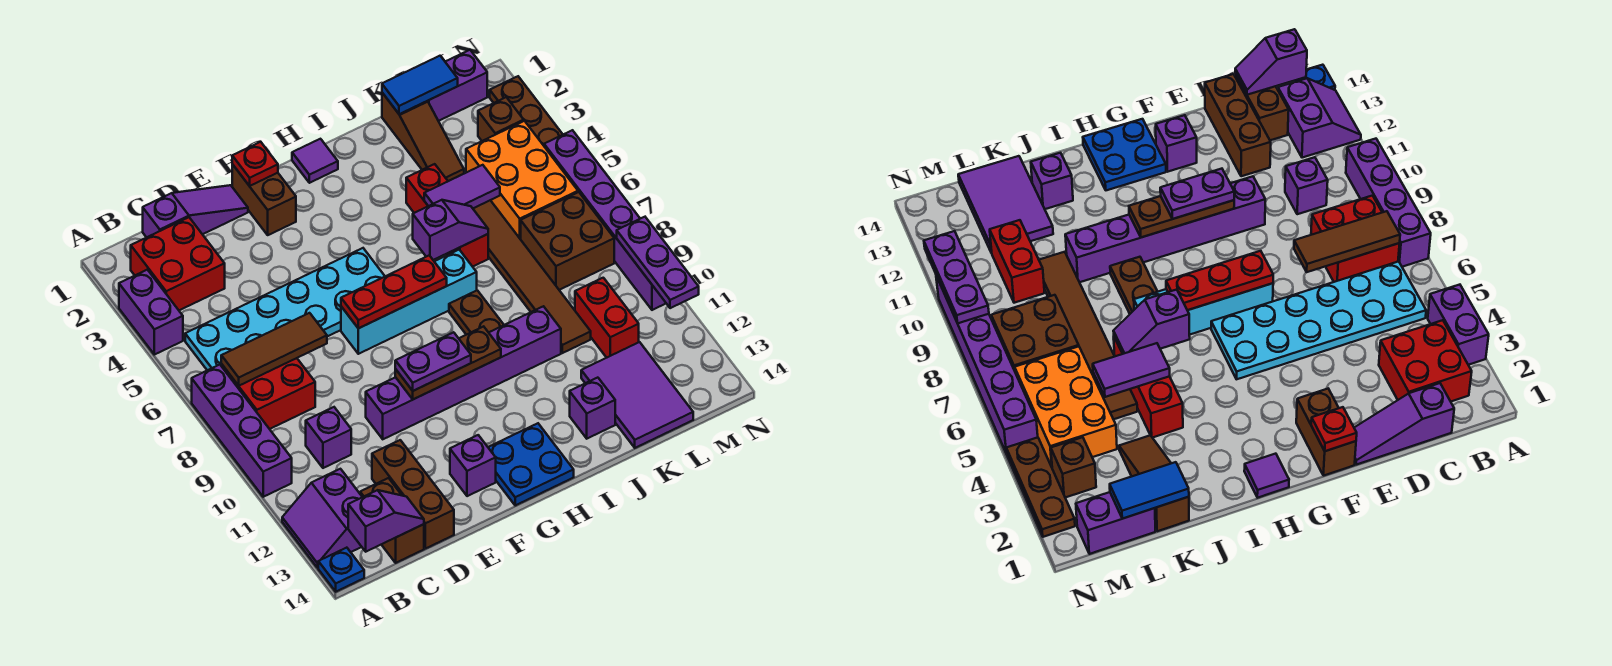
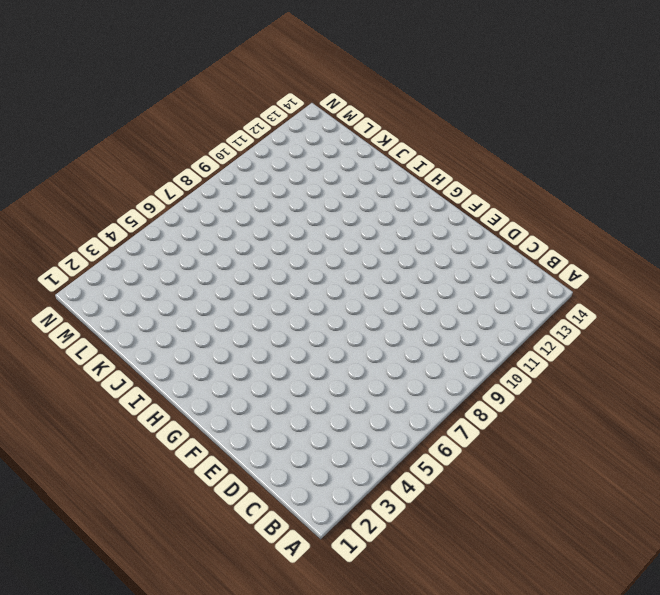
none -> purple 1x2 brick [119,270,183,355]
none -> purple 1x4 brick [192,365,292,497]
none -> purple 2x2 slope [282,469,362,568]
none -> blue 1x1 plate [318,548,364,592]

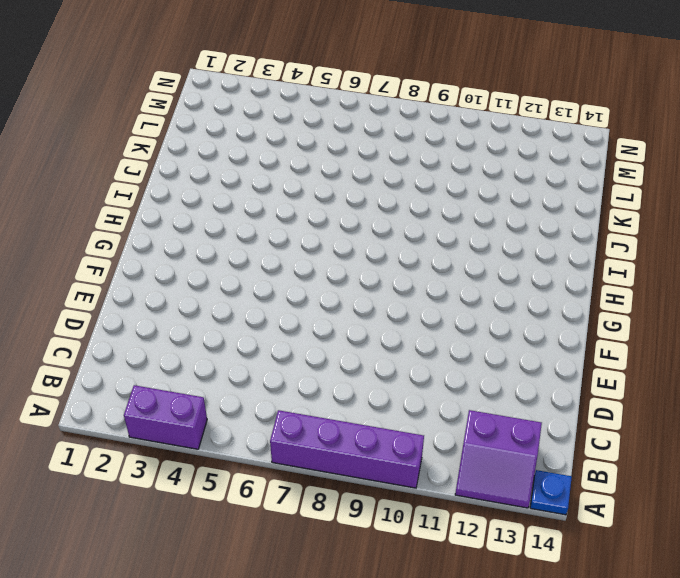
none -> red 2x2 brick [131,217,225,310]
none -> cyan 2x6 plate [185,248,385,370]
none -> red 2x2 brick [221,358,315,429]
none -> purple 1x3 slope [143,185,248,237]

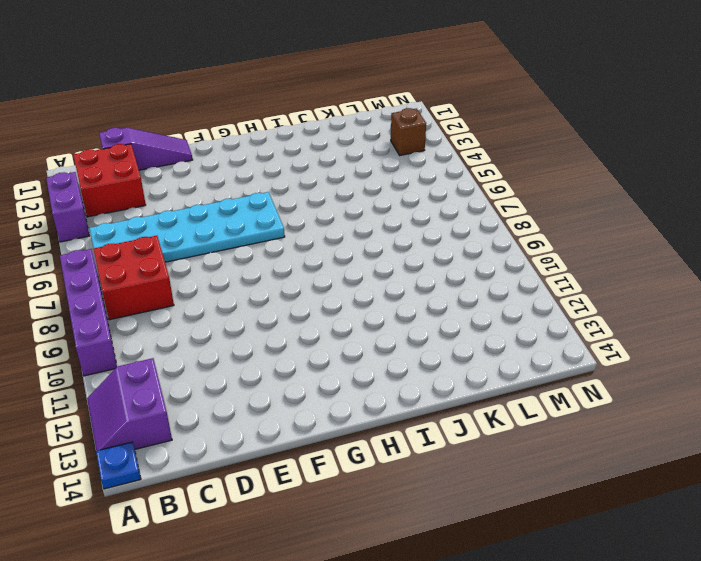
none -> purple 1x1 brick [306,407,351,468]
none -> brown 1x2 brick [360,478,424,563]
none -> brown 1x3 brick [372,440,454,549]
none -> purple 1x6 brick [366,306,561,439]

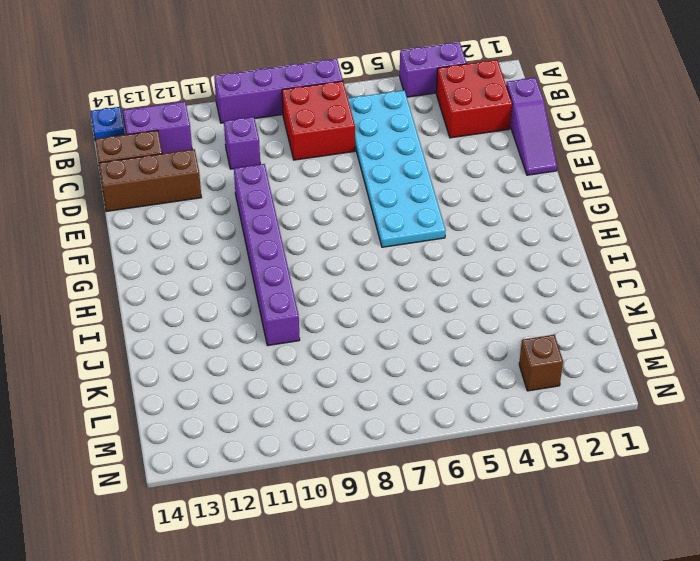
none -> brown 1x2 brick [232,164,296,235]
none -> cyan 1x4 brick [341,250,477,354]
none -> purple 1x1 brick [450,435,496,496]
none -> blue 2x2 plate [488,423,574,505]

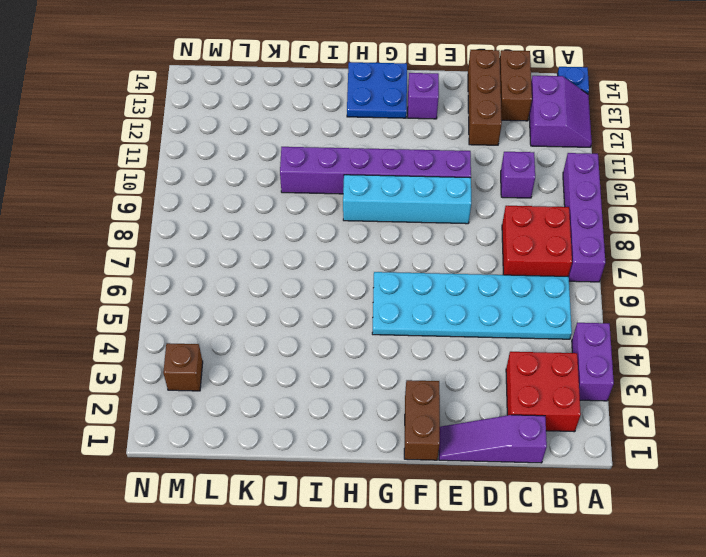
cyan 1x4 brick [343,175,471,224] -> cyan 1x4 brick moved to [341,250,477,354]
none -> purple 1x1 tile [292,139,338,183]
none -> brown 1x2 plate [449,290,504,335]
none -> red 1x3 brick [406,164,488,267]
none -> purple 1x1 brick [570,378,615,439]

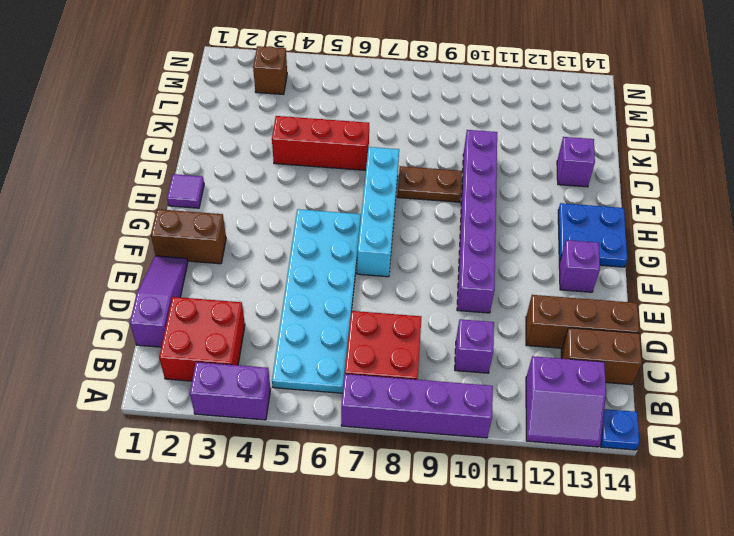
none -> brown 1x3 slope [382,93,464,181]
none -> brown 1x6 tile [473,200,591,353]
none -> purple 2x3 tile [581,342,693,448]
none -> purple 1x2 brick [428,50,487,121]

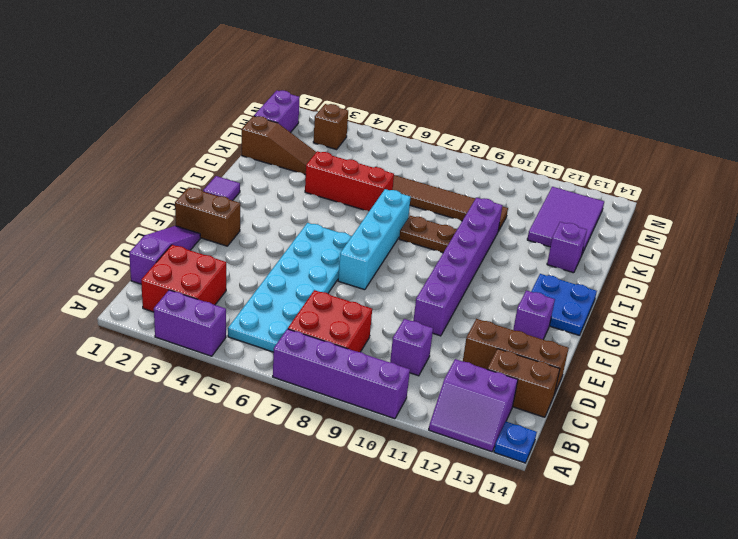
purple 2x3 tile [527,187,604,254] -> purple 2x3 tile turned to [581,342,693,448]
none -> orange 2x3 brick [466,121,578,239]
none -> brown 2x2 brick [521,192,614,290]
none -> red 1x2 brick [575,278,639,358]
none -> brown 1x3 plate [490,76,563,146]

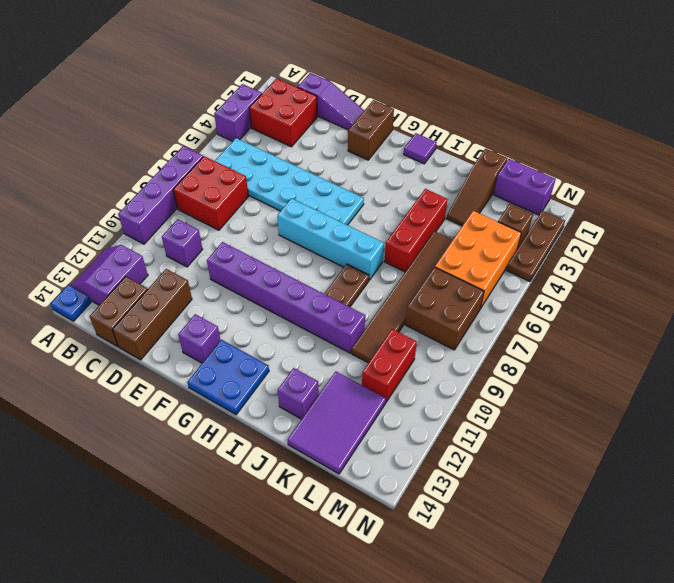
none -> purple 1x6 brick [544,130,666,310]
none -> brown 1x3 tile [221,313,327,386]
none -> purple 1x2 slope [348,490,424,552]
none -> red 1x1 plate [232,142,278,186]

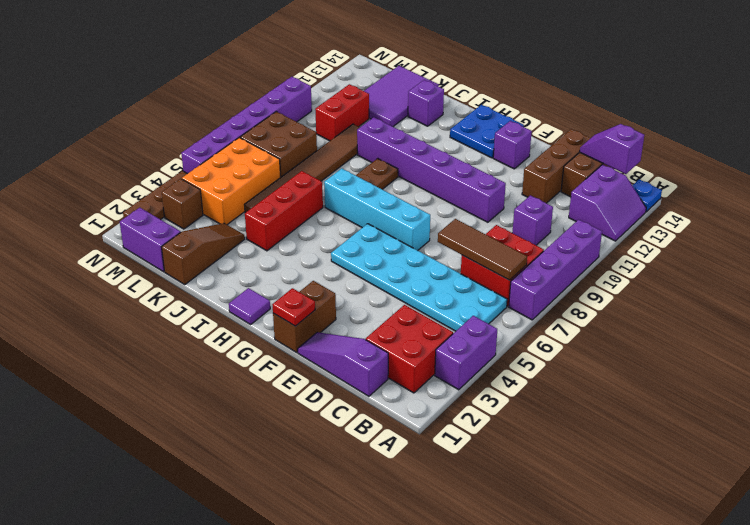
none -> red 1x3 plate [341,255,447,328]
none -> brown 1x3 plate [395,326,501,399]
none -> purple 1x2 slope [413,200,488,260]
none -> purple 1x2 tile [424,165,500,208]

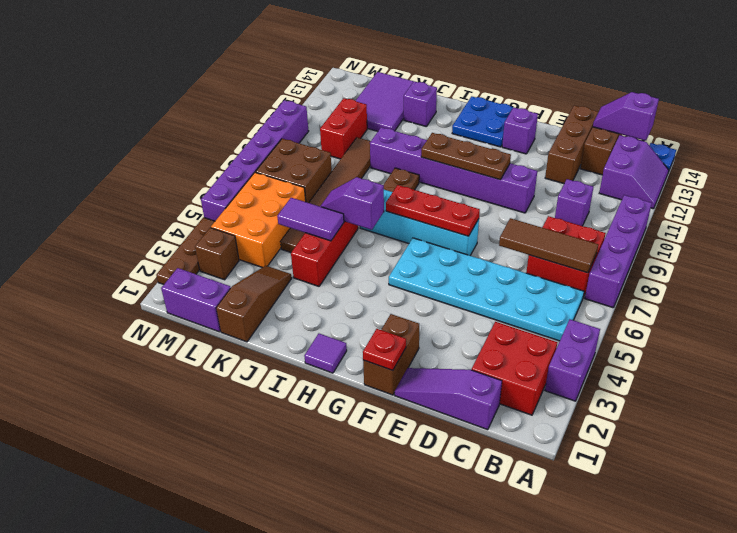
none -> blue 1x2 tile [382,56,458,114]
none -> purple 1x3 plate [617,217,699,308]
none -> purple 1x2 plate [395,332,471,391]

